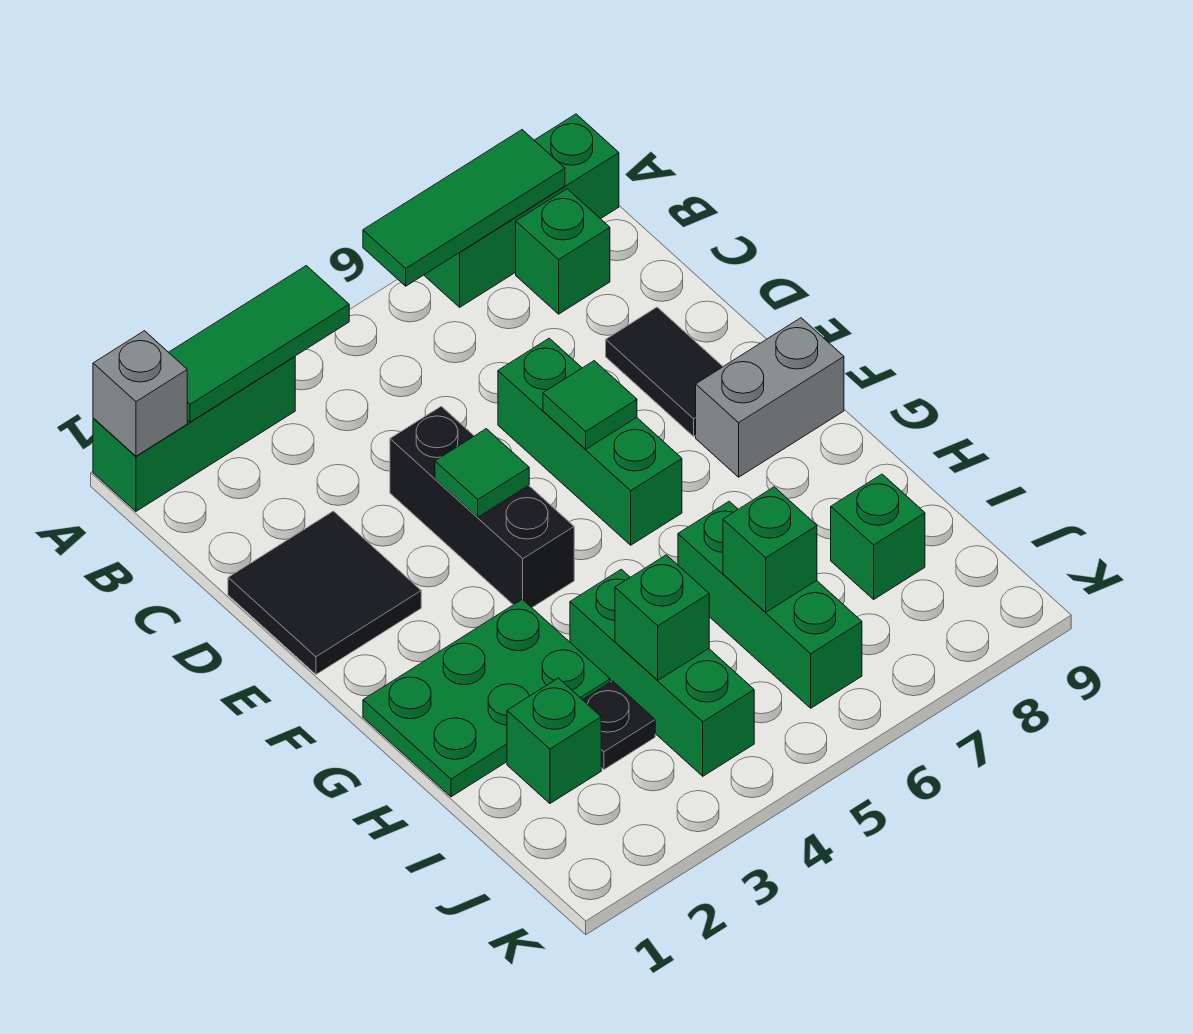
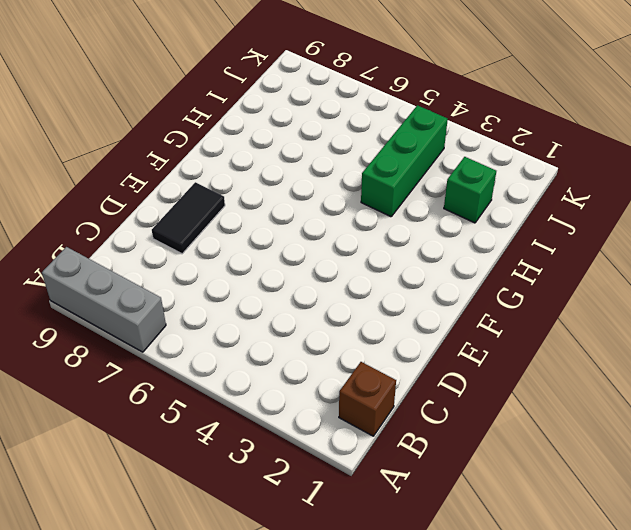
grey 1x3 brick [42,247,166,352] -> green 1x3 brick [424,114,619,307]
brown 1x1 brick [339,362,396,436] -> none
none -> green 1x3 brick [93,357,295,511]
none -> green 1x1 brick [516,189,610,314]
none -> black 2x2 tile [228,511,421,674]

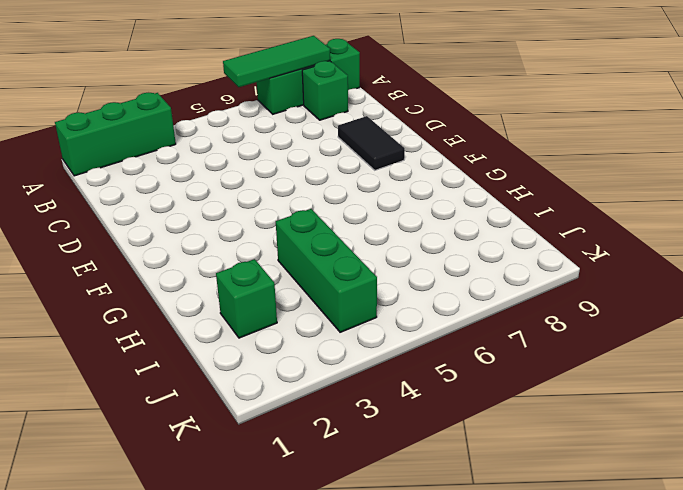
none -> black 2x2 tile [228,511,421,674]
none -> black 1x3 brick [390,406,574,608]
none -> green 1x3 brick [498,338,682,545]

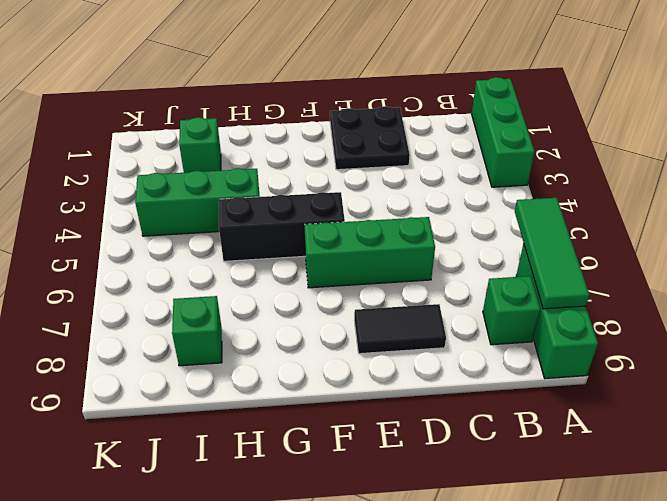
black 2x2 plate [330,106,410,170] -> black 2x2 tile [228,511,421,674]
black 1x3 brick [219,192,345,261] -> black 1x3 brick moved to [390,406,574,608]
none -> grey 1x2 brick [696,318,844,477]
none -> green 2x3 plate [363,599,610,797]
none -> green 1x3 brick [678,501,862,708]

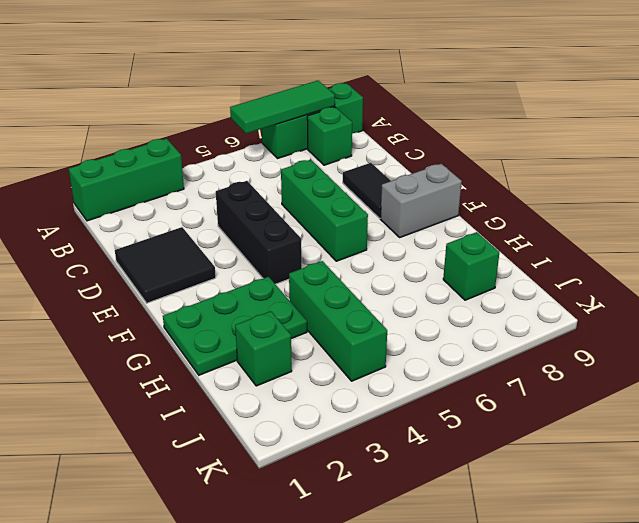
none -> green 1x3 brick [678,501,862,708]
none -> black 1x1 plate [583,681,655,769]
none -> grey 1x1 brick [93,331,187,456]

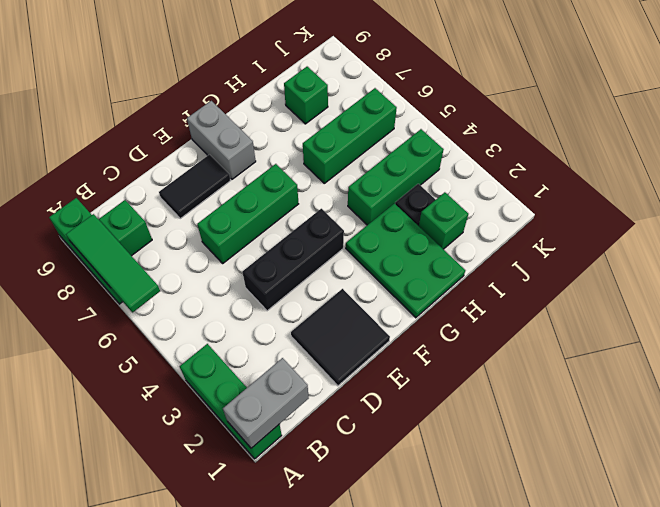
grey 1x2 brick [223,358,309,448] -> grey 1x1 brick [93,331,187,456]
none -> green 1x3 tile [169,266,349,422]
none -> green 1x1 tile [435,429,529,517]
none -> green 1x1 tile [543,361,637,449]

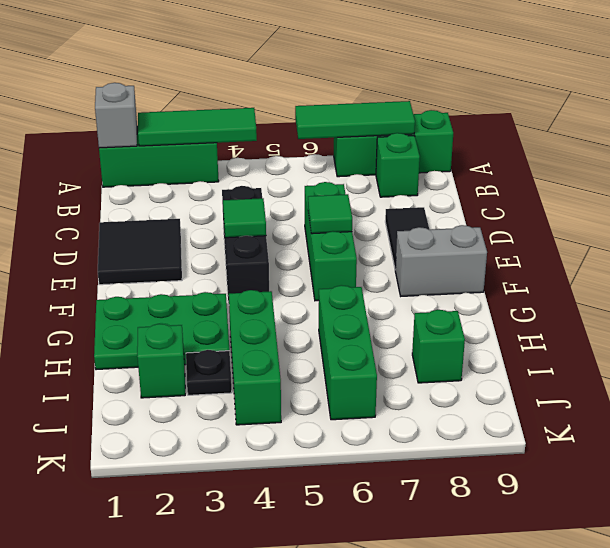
none -> green 1x1 brick [615,555,709,680]
none -> green 1x1 brick [723,487,817,612]

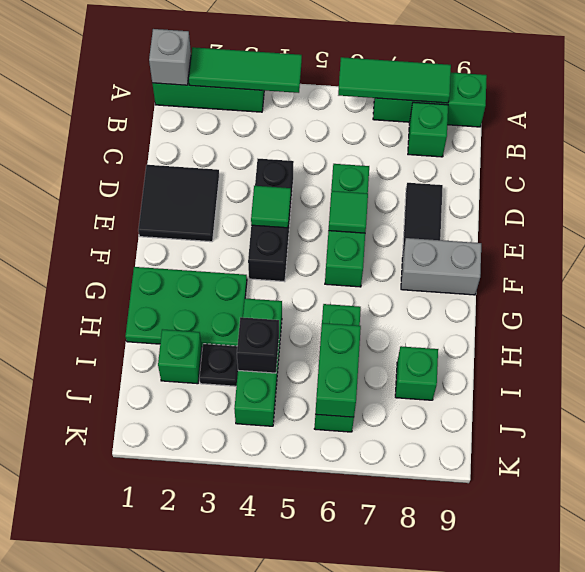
black 1x1 brick [237,317,279,373] -> green 1x1 brick [615,555,709,680]
green 1x2 brick [315,323,361,417] -> green 1x1 brick [723,487,817,612]

